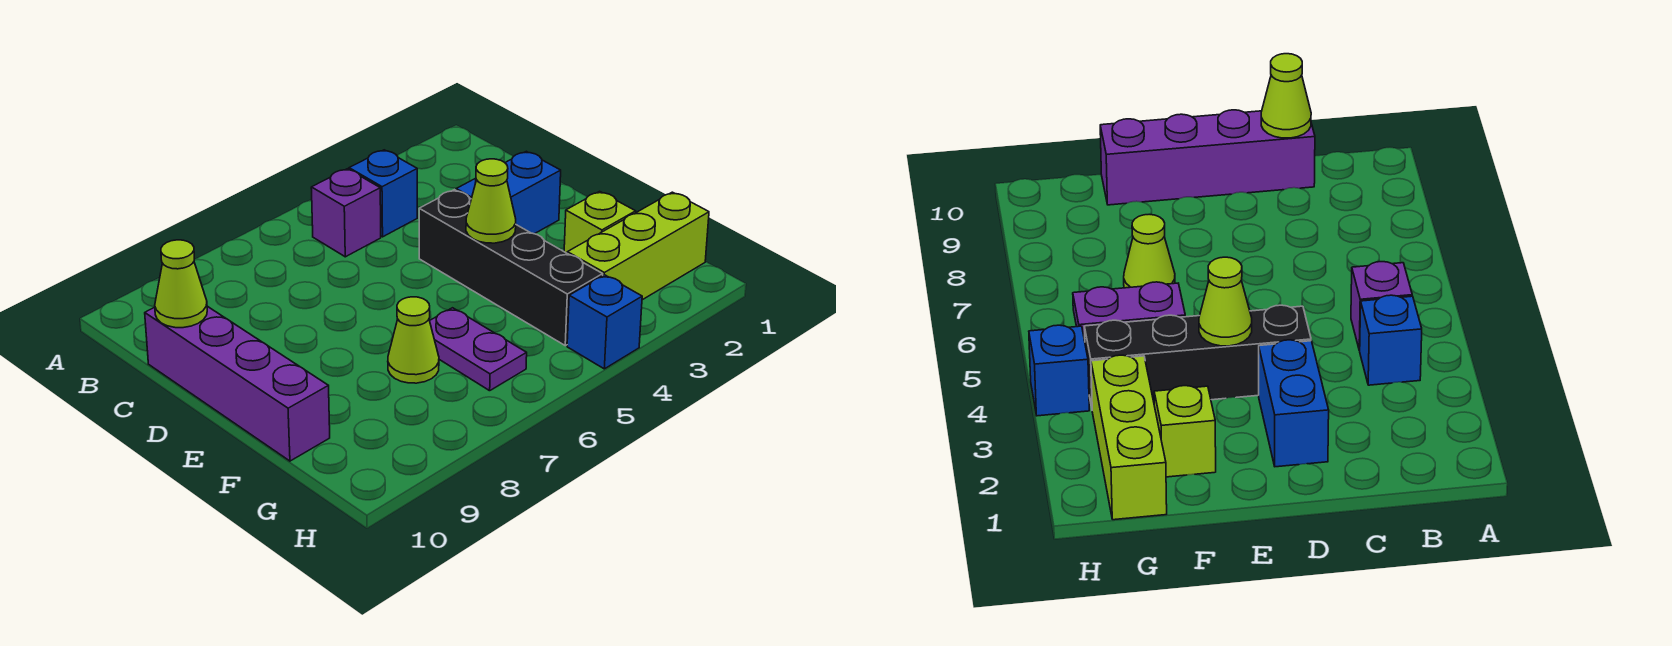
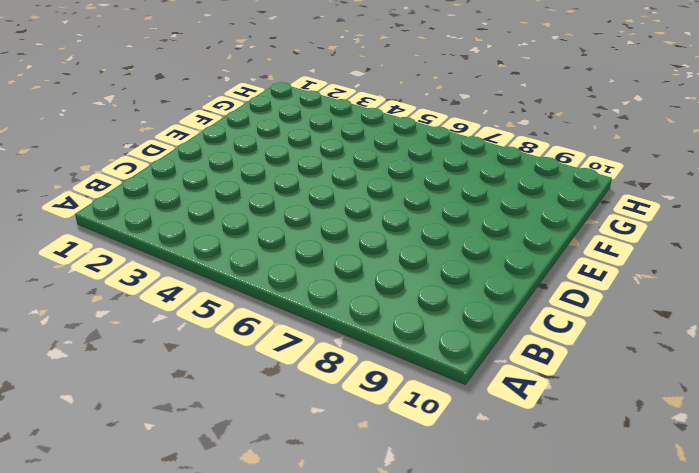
none -> blue 1x1 brick [349,150,417,237]
none -> purple 1x1 brick [311,169,381,257]
none -> purple 1x4 brick [145,306,330,461]

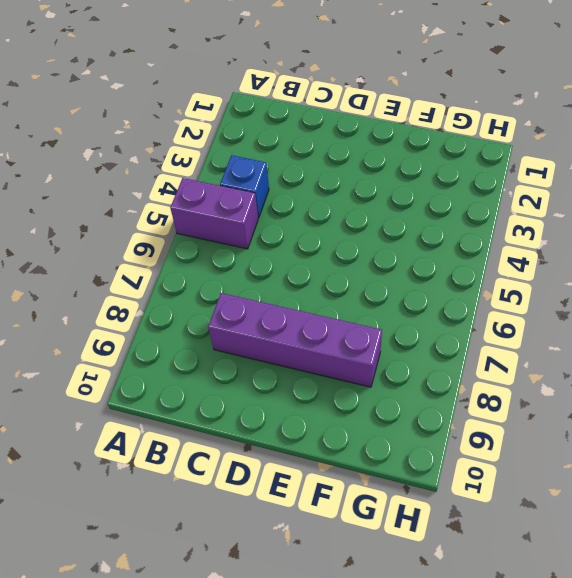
purple 1x2 brick [170,178,258,249] -> purple 1x1 brick [311,169,381,257]
purple 1x4 brick [208,293,382,387] -> purple 1x4 brick moved to [145,306,330,461]
none -> blue 1x2 brick [456,151,561,234]
none -> black 1x4 brick [419,190,603,346]
none -> lime 1x1 brick [564,191,636,253]

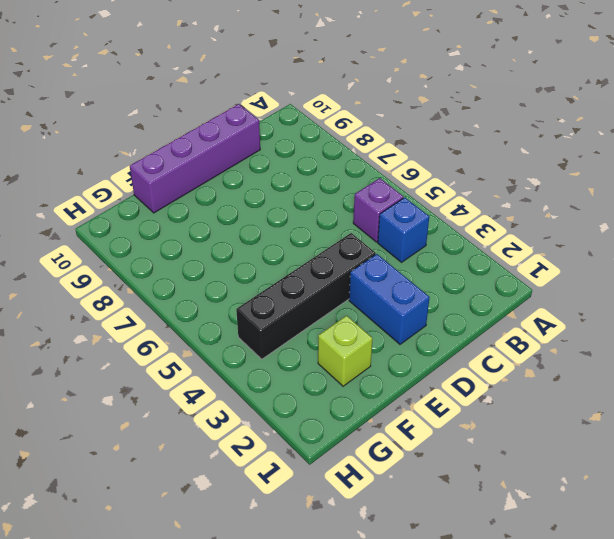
none -> purple 1x2 plate [430,308,527,391]
none -> lime 1x1 cone [388,297,439,383]
none -> lime 1x3 brick [567,192,709,300]

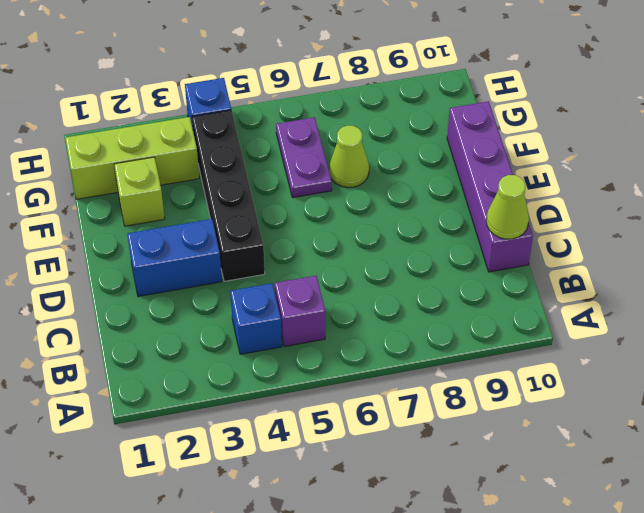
none -> lime 1x1 cone [466,159,516,243]

